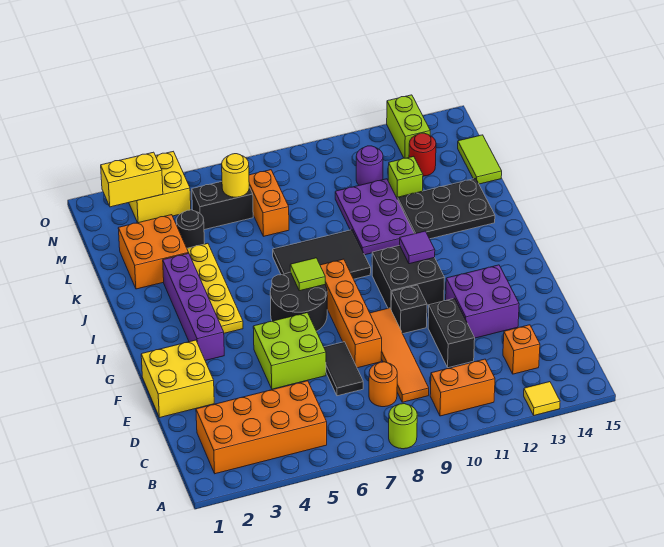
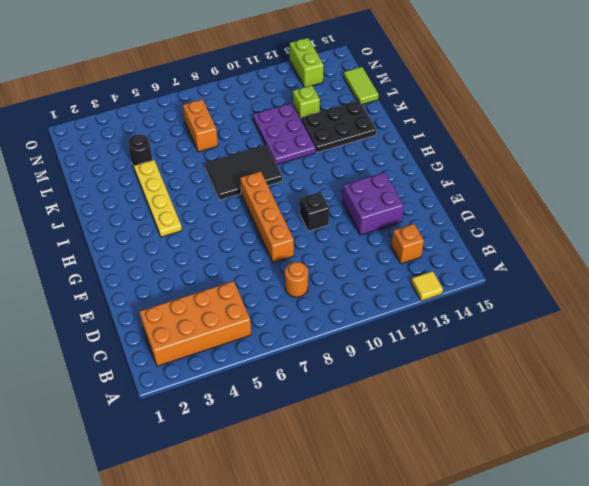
none -> lime 1x1 round brick [389,404,417,449]
none -> orange 1x2 brick [430,359,495,416]
none -> orange 1x4 tile [370,308,429,402]
none -> black 1x2 tile [324,342,363,396]

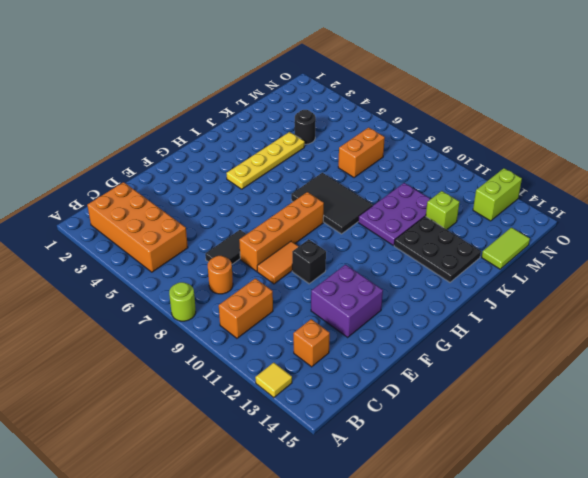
orange 1x2 brick [219,278,273,338] -> orange 1x2 brick turned to [430,359,495,416]
orange 1x2 tile [257,241,299,284] -> orange 1x4 tile [370,308,429,402]
none -> black 1x2 brick [428,298,475,368]
none -> yellow 2x2 brick [141,340,214,418]
none -> lime 2x2 brick [253,313,326,389]
none -> purple 1x4 brick [163,253,224,361]

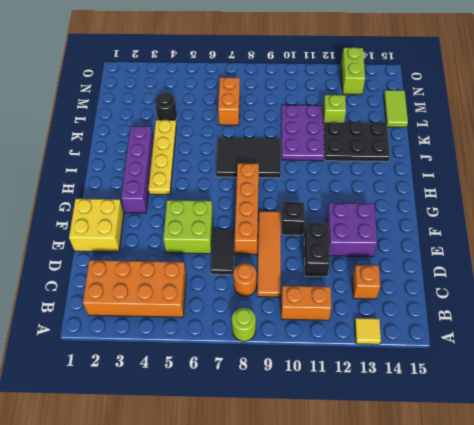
none -> black 2x2 round brick [270,272,327,331]
none -> black 2x2 brick [372,245,445,309]
none -> orange 2x2 brick [118,215,188,289]
none -> black 1x2 brick [192,182,253,230]

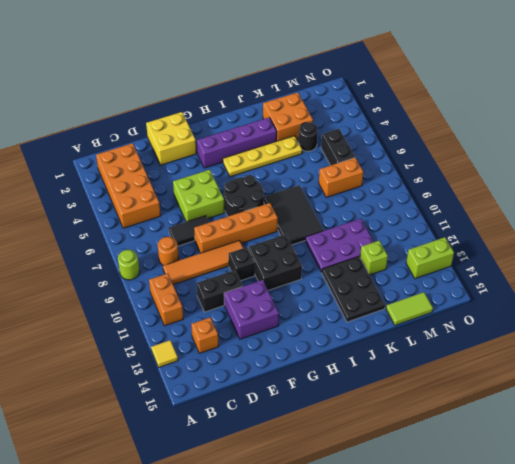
none -> purple 1x1 round brick [356,146,383,185]
none -> red 1x1 round brick [409,133,436,176]
none -> yellow 2x2 brick [129,152,191,223]
none -> lime 1x1 tile [290,258,325,291]

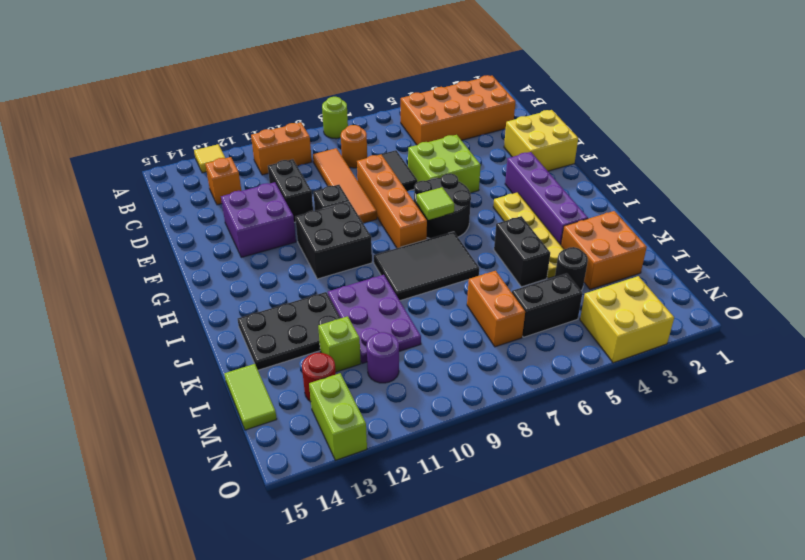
black 1x2 brick [494,216,550,287] -> none
none -> purple 1x1 tile [400,231,435,264]
none -> yellow 1x1 round brick [222,154,249,197]
none -> yellow 1x2 brick [101,152,163,207]

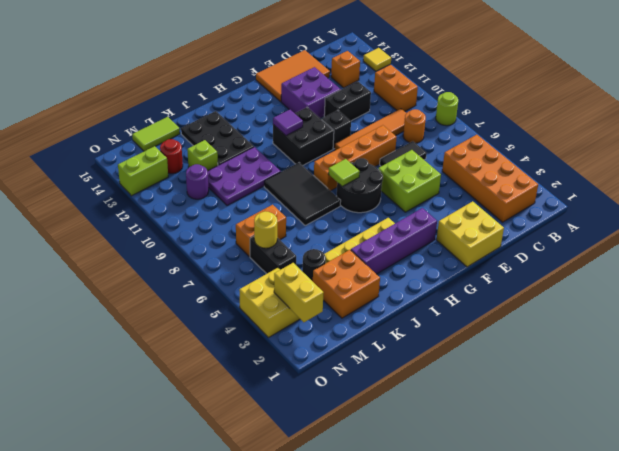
orange 2x3 tile [256,50,330,102] -> none

